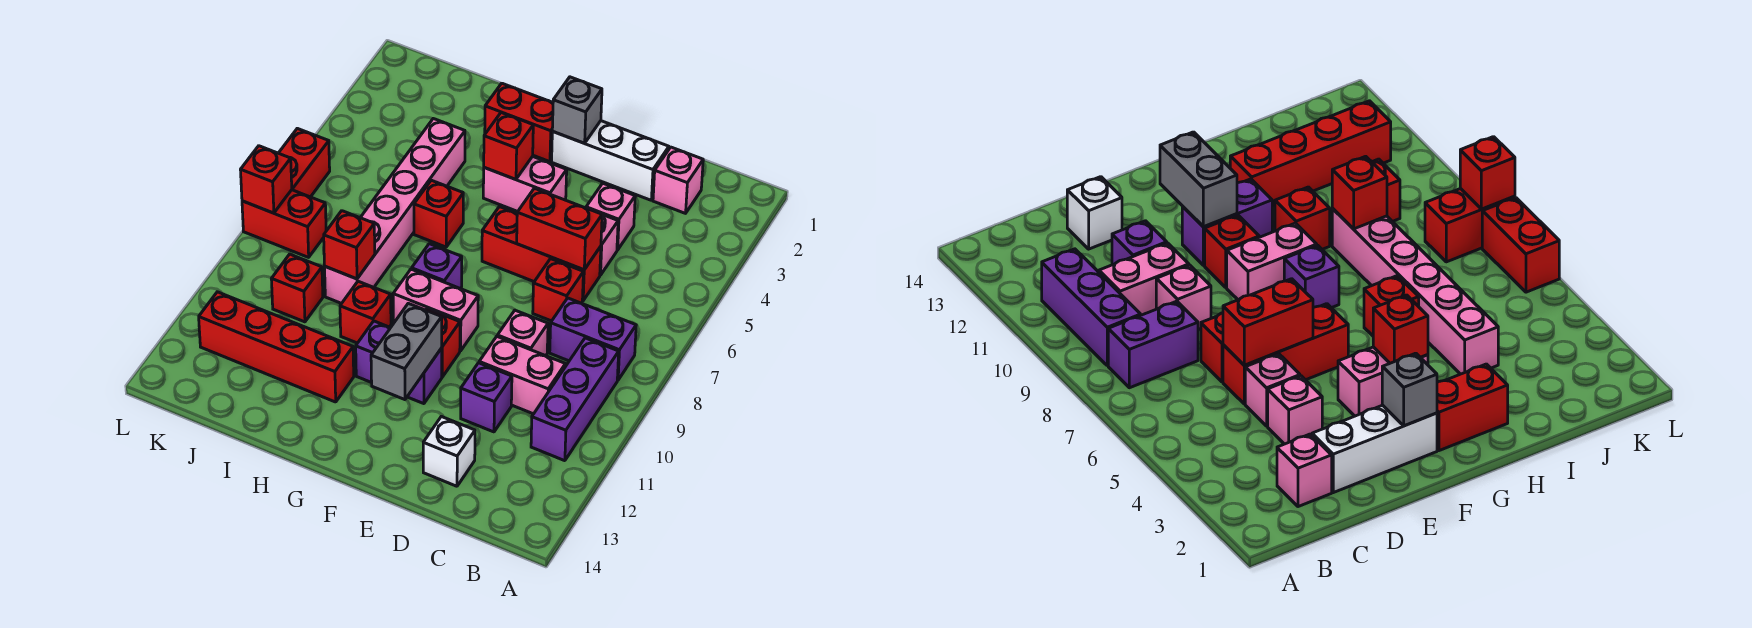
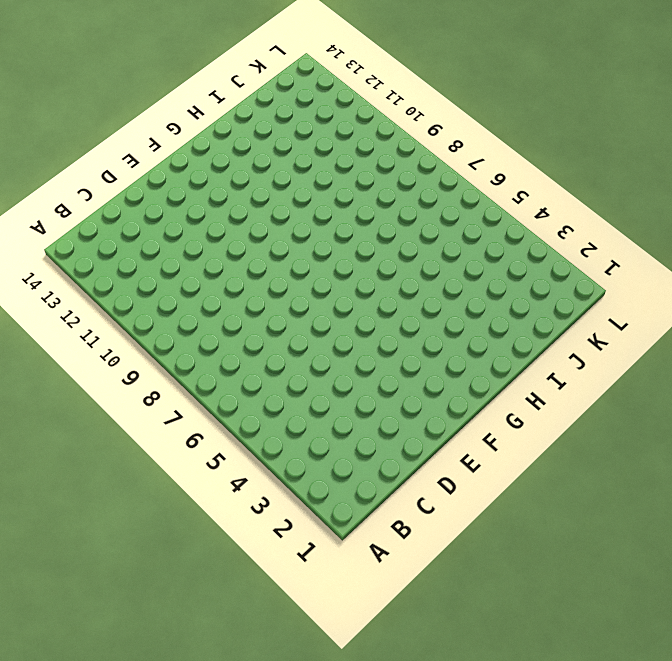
none -> purple 1x2 brick [550,298,636,380]
none -> purple 1x3 brick [531,338,619,461]
none -> pink 1x1 brick [653,147,703,213]
none -> pink 1x2 brick [479,337,565,414]

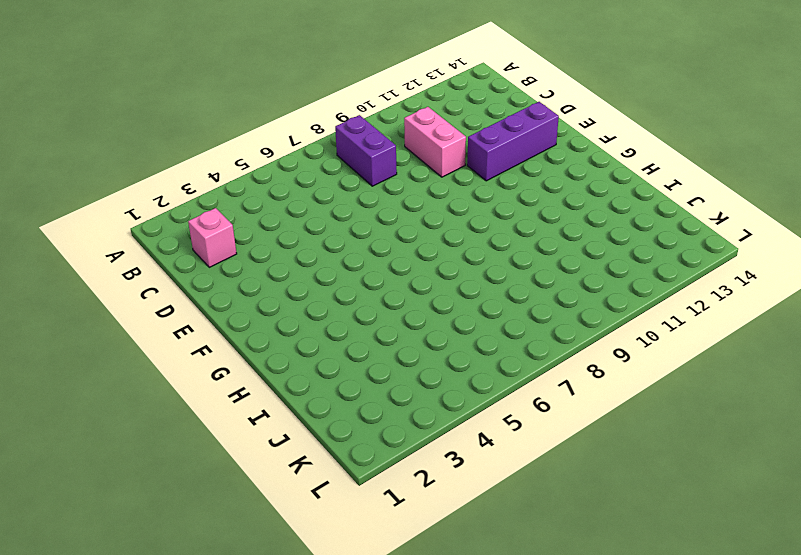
purple 1x3 brick [467,102,559,181] -> purple 1x3 brick moved to [531,338,619,461]
none -> white 1x3 brick [552,121,669,200]
none -> pink 1x1 brick [586,183,635,250]
none -> pink 1x1 brick [600,215,618,275]
none -> red 1x3 brick [482,207,601,301]

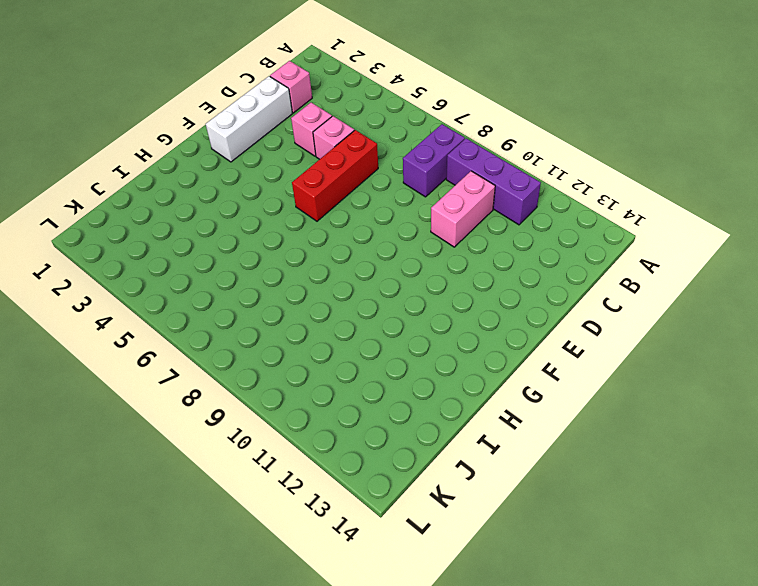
none -> red 1x1 brick [533,259,583,321]
none -> pink 1x1 brick [497,310,548,356]
none -> purple 1x1 brick [461,363,512,432]
none -> white 1x1 brick [423,416,475,486]

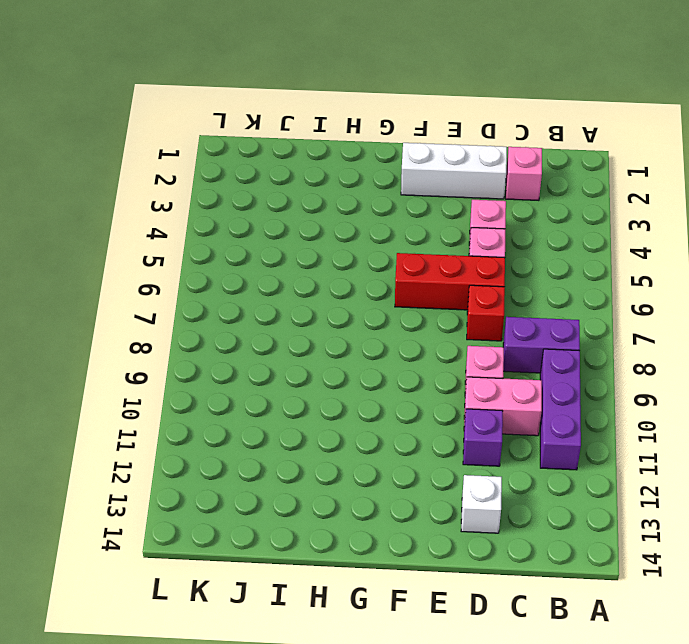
none -> pink 1x2 brick [483,156,567,212]
none -> pink 1x2 brick [393,269,478,351]
none -> red 1x1 brick [426,309,460,377]
none -> purple 1x2 brick [356,321,442,404]

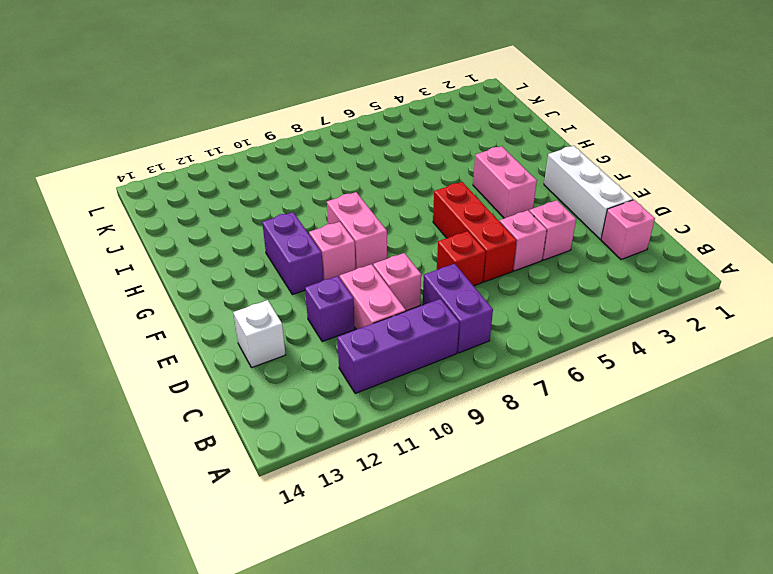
pink 1x1 brick [309,222,356,280] -> red 1x1 brick [426,309,460,377]
none -> red 1x2 brick [485,83,553,162]
none -> purple 1x1 brick [412,244,462,289]
none -> red 1x1 brick [414,180,463,247]
none -> red 1x1 brick [340,281,391,343]

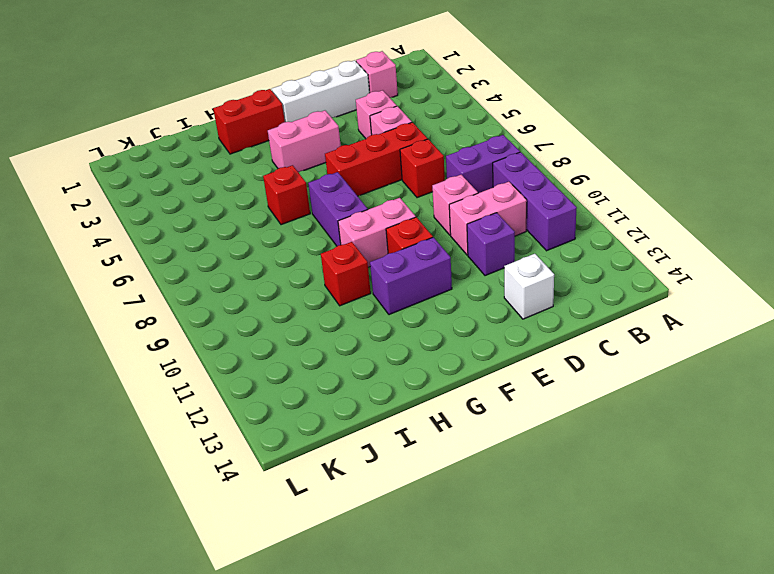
purple 1x2 brick [308,172,368,246] -> purple 1x1 brick [412,244,462,289]
none -> red 1x4 brick [199,292,354,402]
none -> pink 1x6 brick [325,119,465,304]
none -> red 1x1 brick [271,254,323,322]
none -> red 1x2 brick [242,190,326,257]

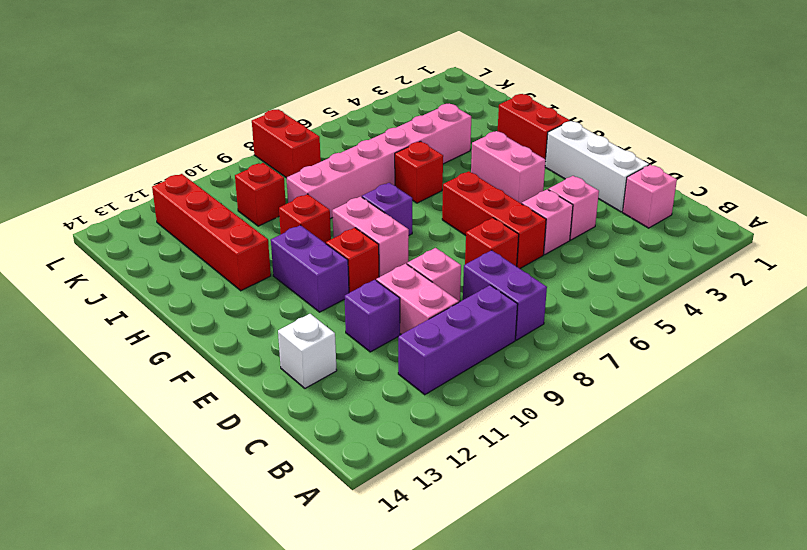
none -> red 1x2 brick [279,128,330,197]
none -> red 1x2 brick [517,188,602,270]
none -> grey 1x1 brick [552,77,602,143]
none -> grey 1x2 brick [371,303,442,400]

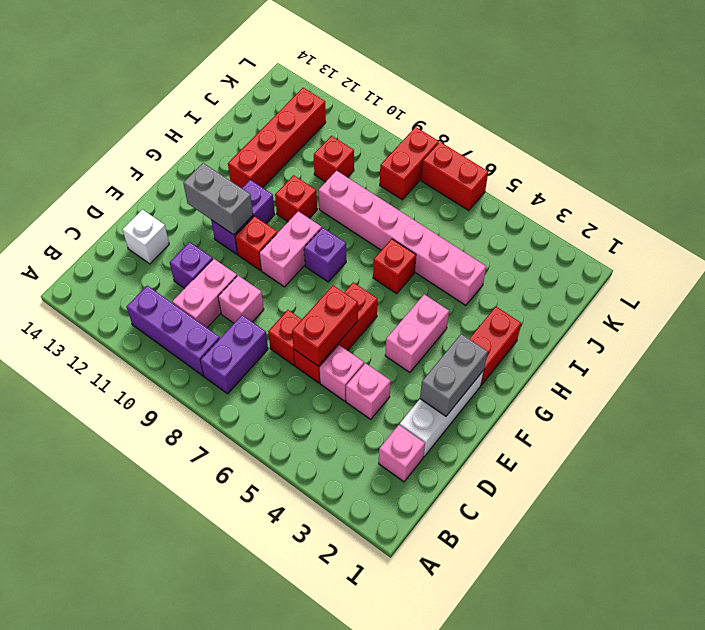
grey 1x2 brick [420,334,488,416] -> grey 1x1 brick [552,77,602,143]
none -> red 1x1 brick [484,113,533,179]
none -> red 1x1 brick [324,211,375,279]
none -> red 1x1 brick [240,146,292,213]

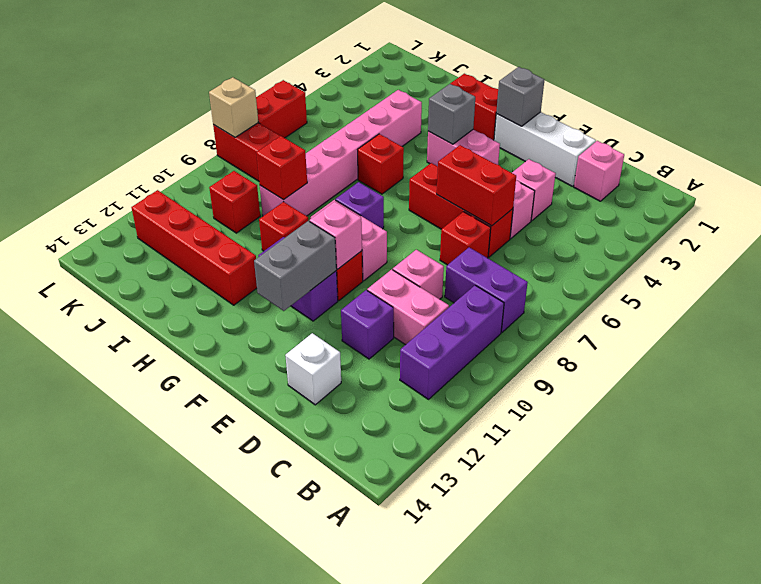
pink 1x1 brick [310,202,362,269] -> none
grey 1x1 brick [428,84,475,144] -> red 1x1 brick [484,113,533,179]
tan 1x1 brick [209,77,258,137] -> red 1x1 brick [240,146,292,213]

